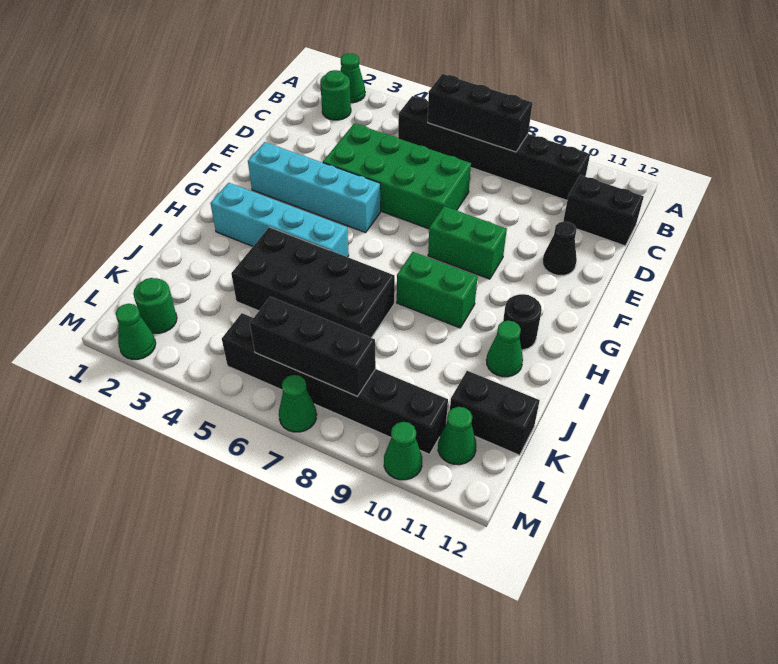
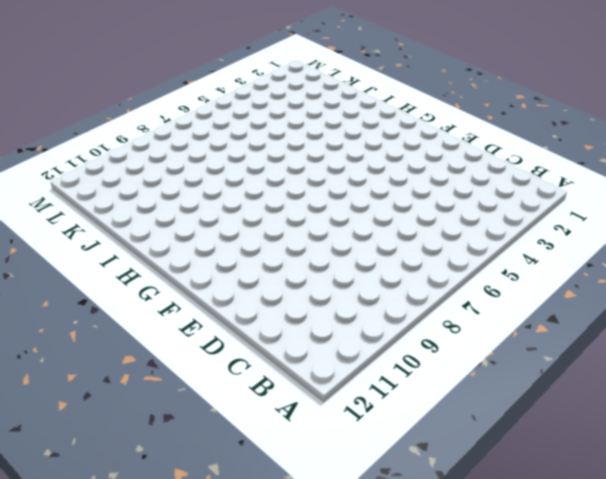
none -> green 1x1 cone [340,53,365,103]
none -> green 1x1 round brick [320,70,351,120]
none -> black 1x6 brick [398,96,590,200]

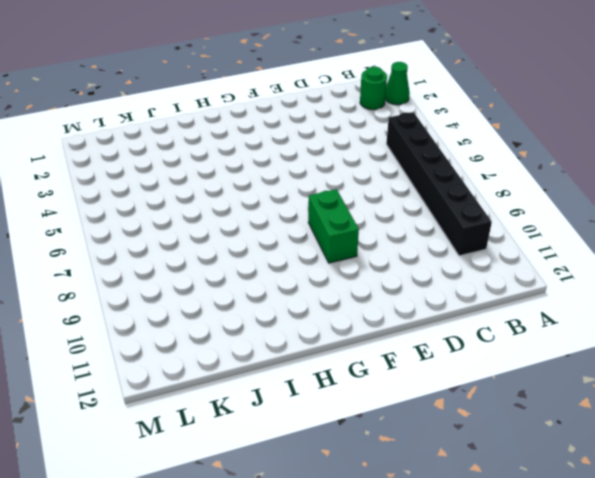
none -> black 1x2 brick [563,175,644,246]
none -> green 2x4 brick [323,123,471,229]
none -> black 1x1 cone [543,221,577,275]

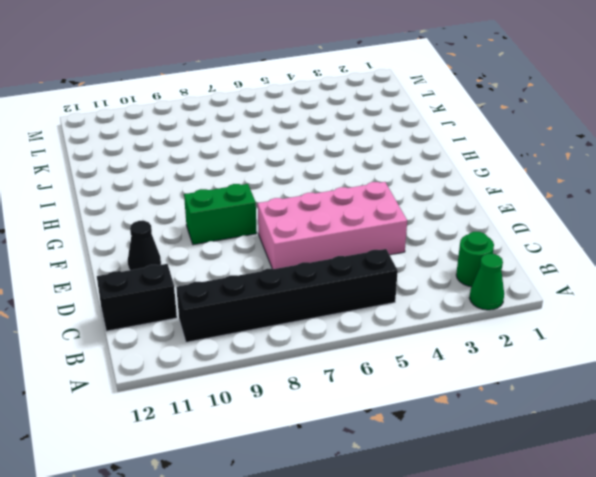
pink 2x4 brick [258,182,407,269] -> green 2x4 brick [323,123,471,229]
none -> cyan 1x4 brick [248,142,381,233]
none -> cyan 1x4 brick [210,183,349,257]
none -> green 1x2 brick [397,252,478,328]

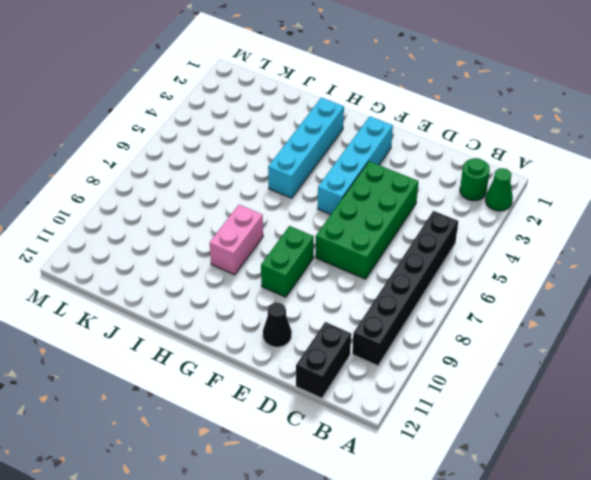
pink 1x2 brick [210,205,263,275] -> green 1x2 brick [397,252,478,328]
none -> black 1x1 round brick [503,294,542,350]
none -> black 2x4 brick [231,227,395,338]
none -> green 1x1 cone [486,321,523,377]

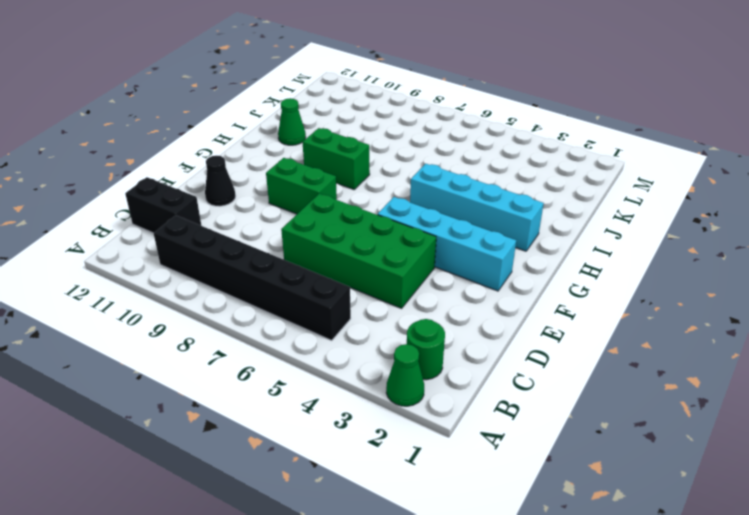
none -> black 1x1 round brick [503,294,542,350]
none -> black 2x4 brick [231,227,395,338]
none -> black 1x2 brick [450,371,540,455]

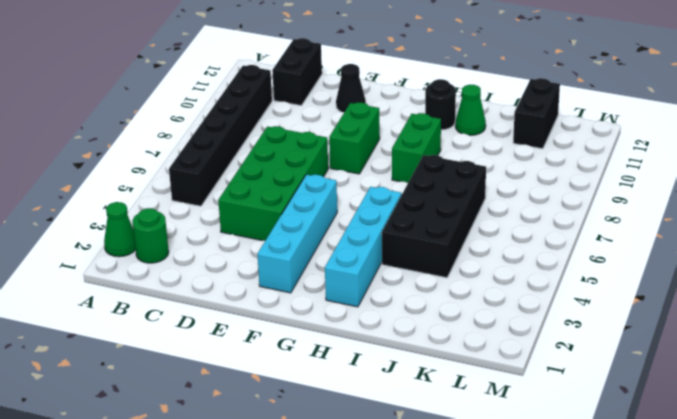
none -> green 1x1 round brick [133,278,177,333]
none -> black 1x6 brick [222,313,448,454]
none -> green 1x1 cone [438,407,476,465]

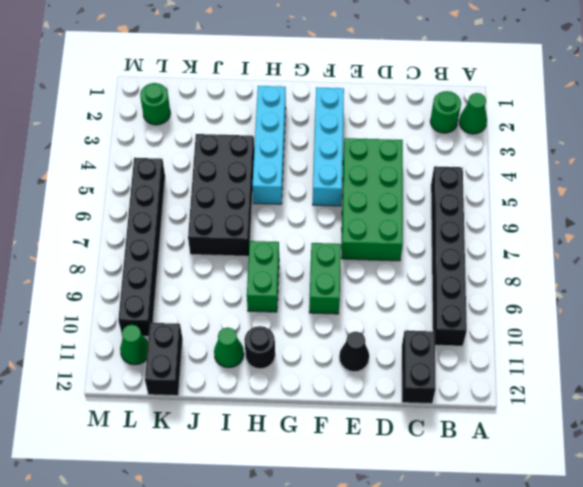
none -> green 1x1 cone [116,304,156,359]
none -> green 1x1 cone [279,375,317,432]
none -> green 1x1 cone [384,422,422,480]

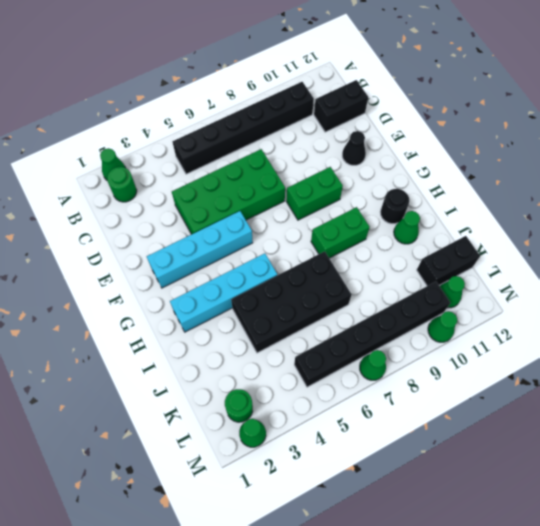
none -> black 1x3 brick [428,74,533,152]
none -> black 1x3 brick [250,297,376,396]

